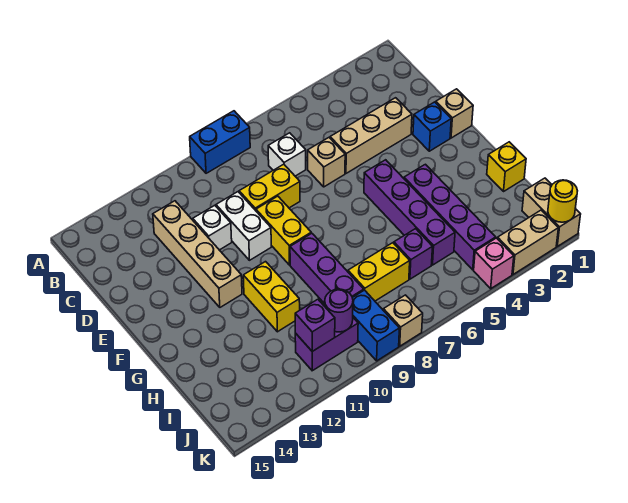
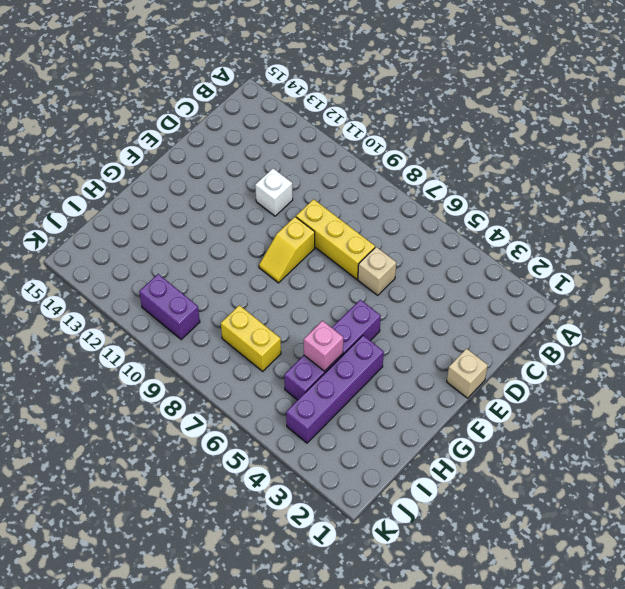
yellow 1x3 brick [296,199,375,279] -> yellow 1x2 brick [239,164,300,211]
yellow 1x2 slope [259,217,315,283] -> yellow 1x2 brick [256,196,311,265]
pink 1x1 brick [304,321,343,371] -> pink 1x1 brick moved to [474,238,514,289]
none -> blue 1x2 brick [190,111,250,173]
none -> white 1x1 brick [268,133,306,176]
none -> tan 1x4 brick [153,201,242,307]

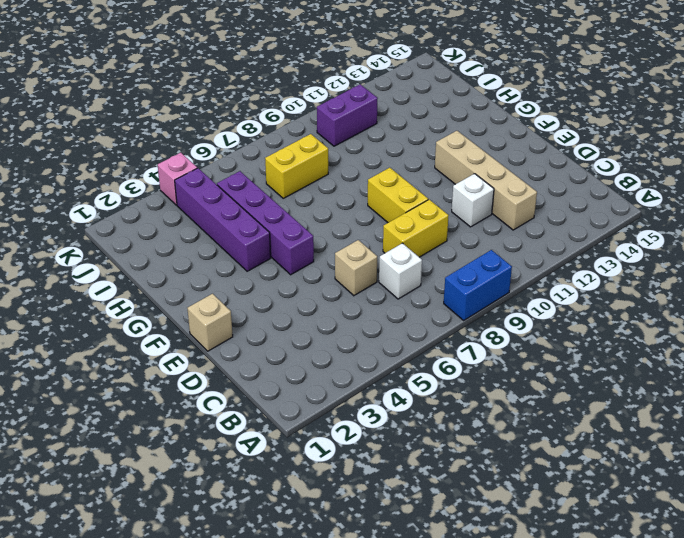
none -> tan 1x3 brick [330,98,412,173]
none -> white 1x2 brick [216,192,271,260]
none -> blue 1x1 brick [413,102,451,151]

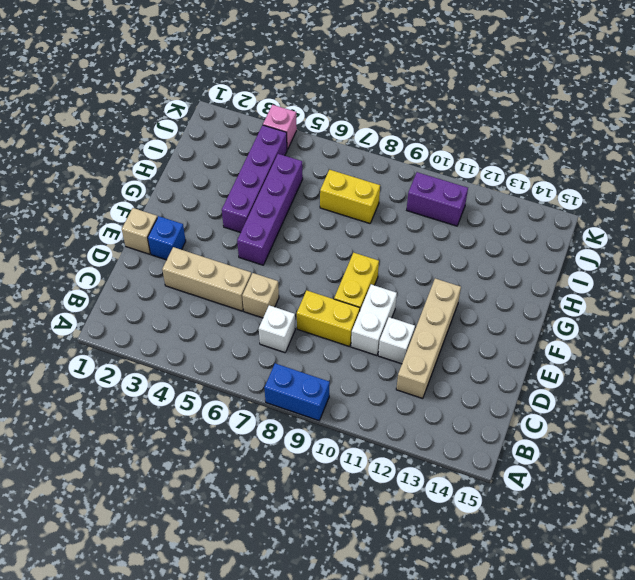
none -> purple 1x3 brick [290,233,364,304]
none -> yellow 1x2 brick [243,262,300,332]
none -> yellow 1x1 brick [487,142,526,191]

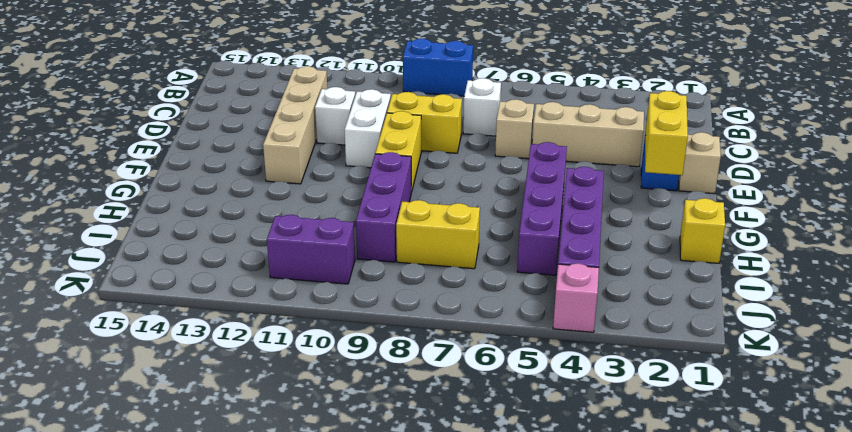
yellow 1x2 brick [645,91,688,175] -> yellow 1x2 brick moved to [243,262,300,332]
none -> purple 1x1 brick [394,229,432,279]
none -> tan 1x2 brick [522,178,581,246]
none -> blue 1x2 brick [353,290,399,361]

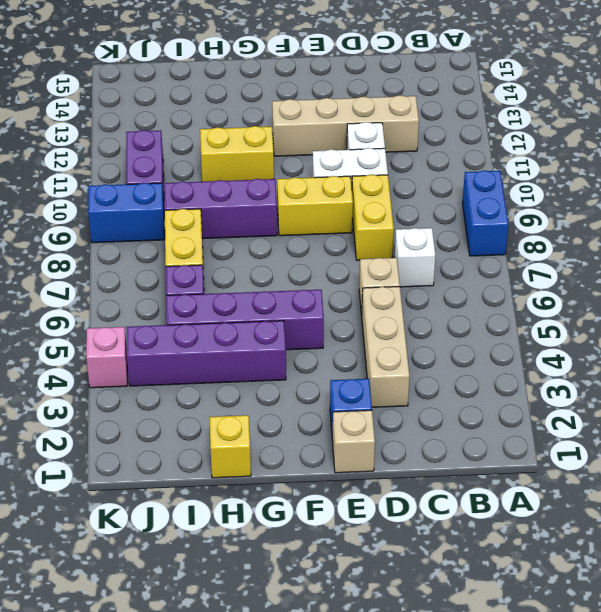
none -> tan 1x2 brick [522,178,581,246]
none -> tan 1x2 brick [498,210,558,274]
none -> tan 1x1 brick [383,295,423,346]

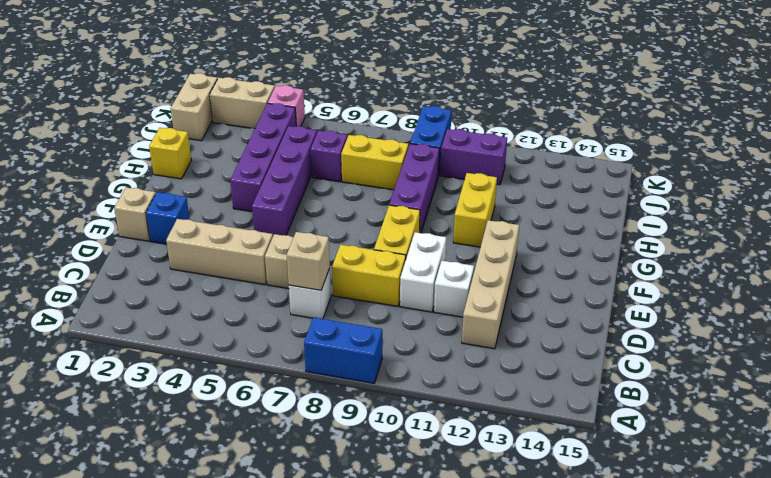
tan 1x1 brick [287,232,330,290] -> tan 1x1 brick moved to [383,295,423,346]
none -> purple 1x1 round brick [325,289,353,332]
none -> purple 1x1 brick [295,299,335,351]
none -> yellow 1x1 round brick [548,180,577,222]

